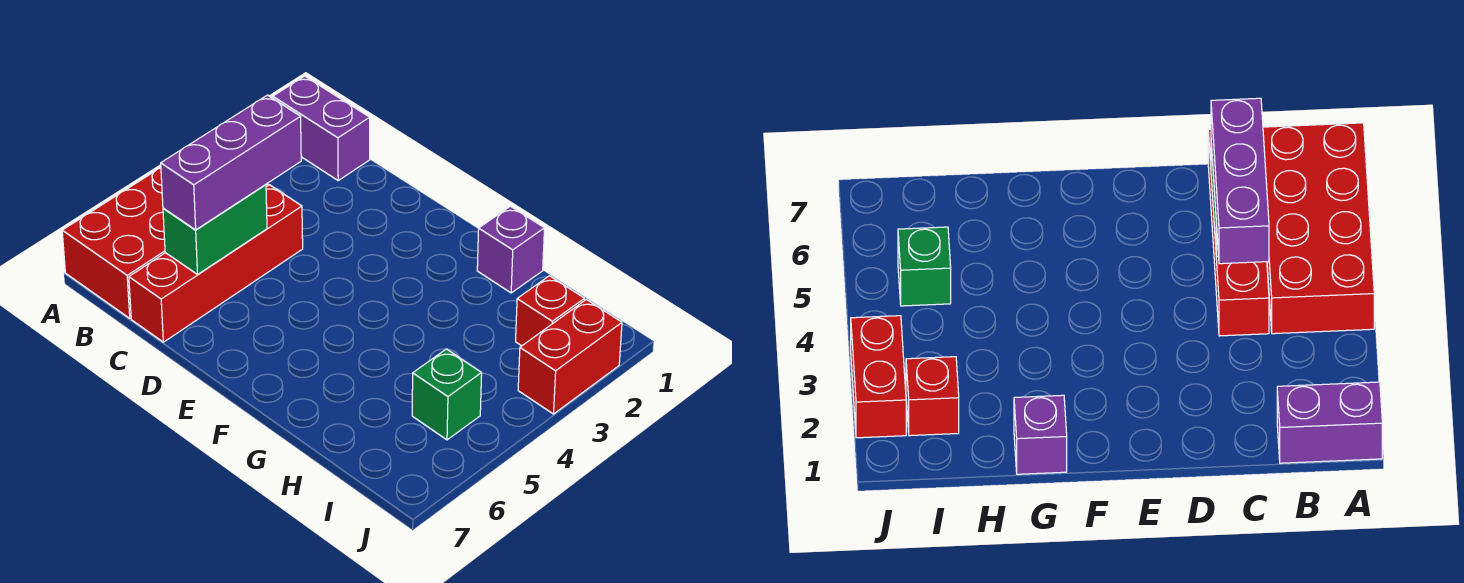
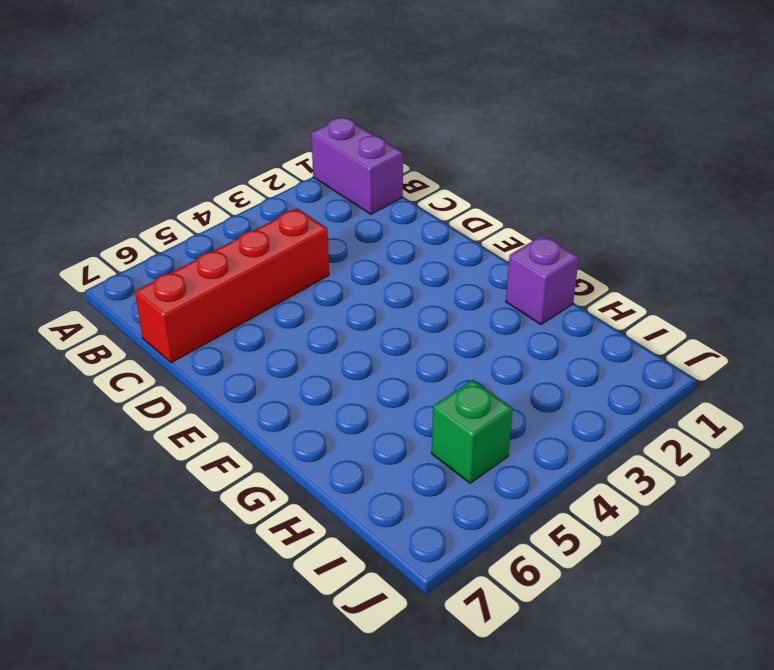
none -> red 2x4 brick [62,168,268,318]
none -> red 1x1 brick [516,276,585,346]

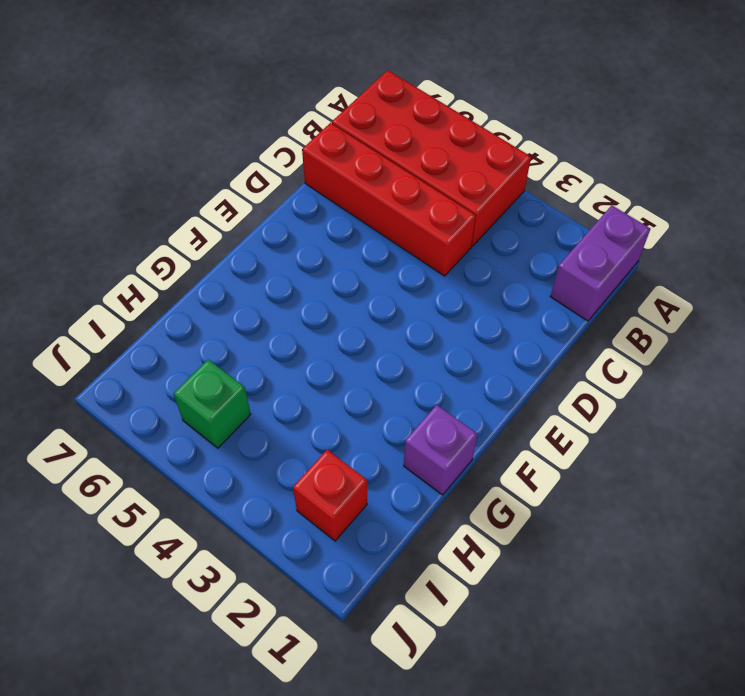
none -> red 1x2 brick [518,300,622,414]
none -> green 1x2 brick [163,185,267,274]

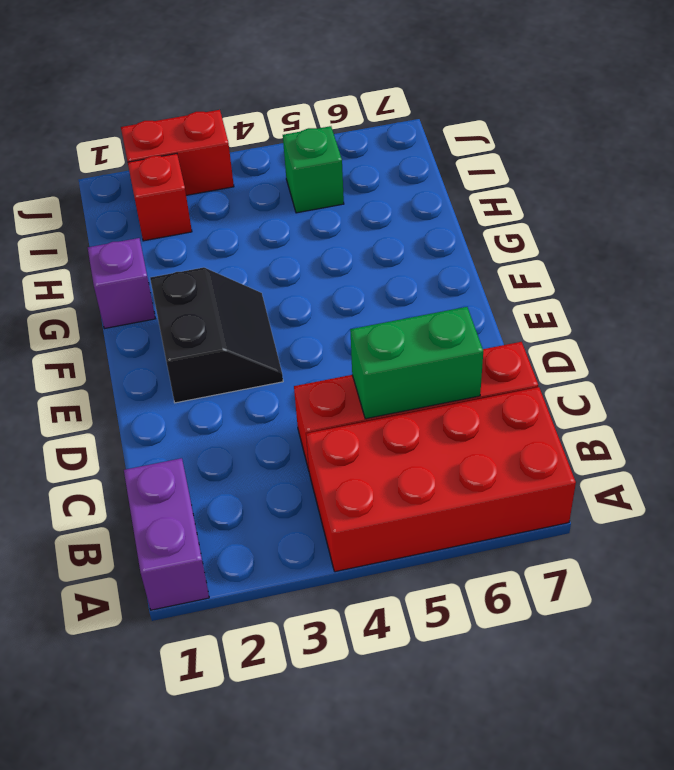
black 2x2 slope [150,267,283,403] -> none
none -> purple 1x3 brick [161,95,301,230]

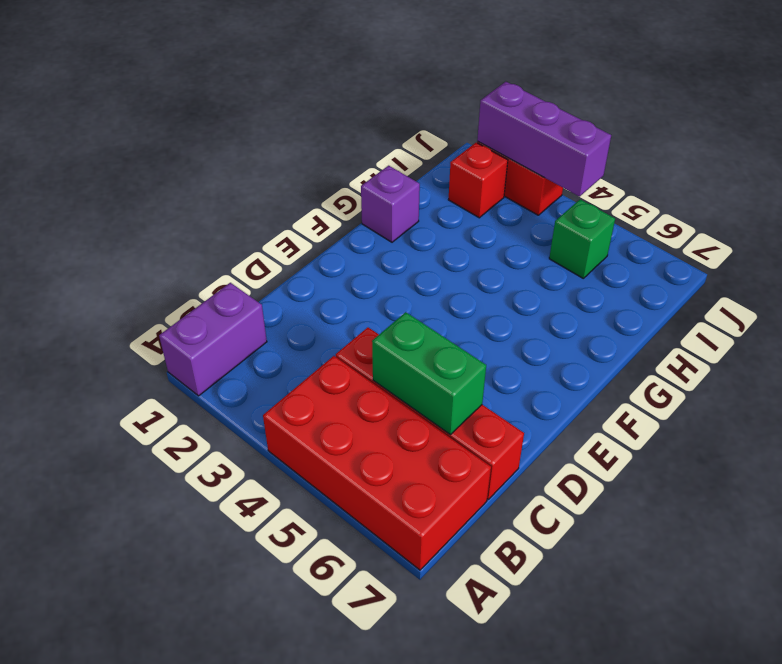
purple 1x3 brick [477,82,611,197] -> purple 1x3 brick moved to [161,95,301,230]

